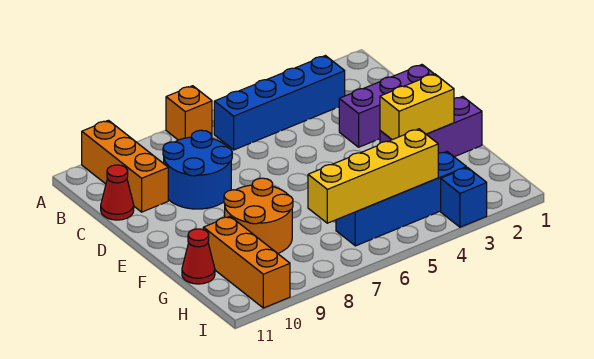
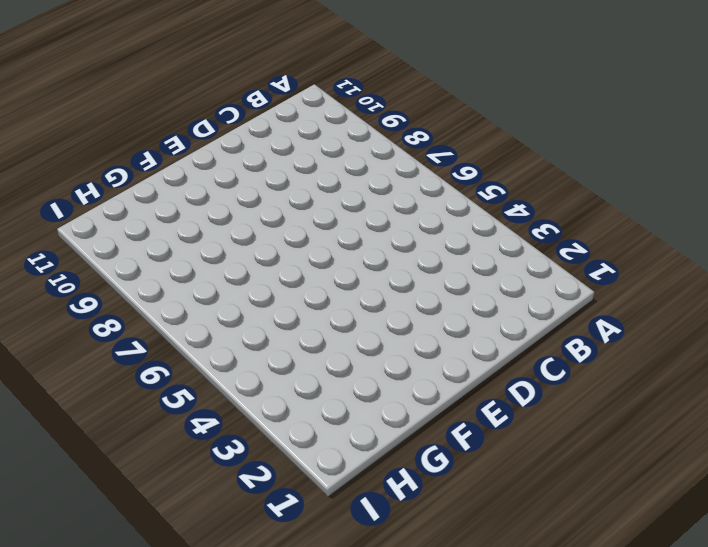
none -> orange 1x1 brick [166,86,212,140]
none -> orange 1x3 brick [82,120,168,212]
none -> blue 1x4 brick [214,56,345,150]

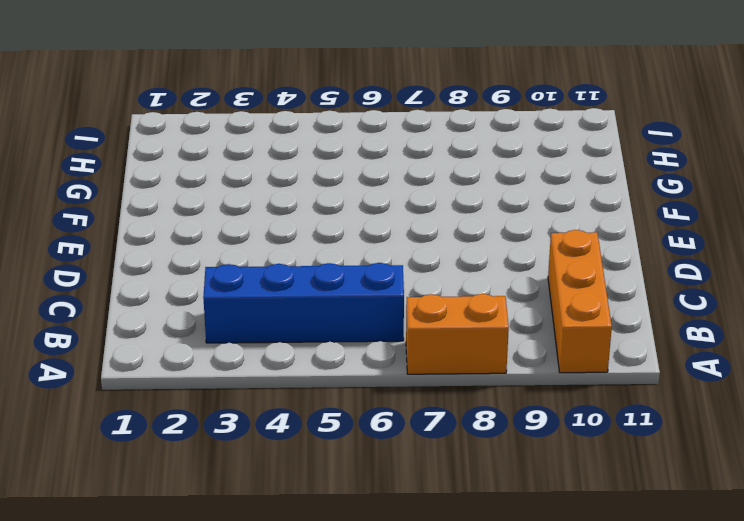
orange 1x2 brick [406,294,509,374] -> orange 1x1 brick [166,86,212,140]
none -> blue 2x2 round brick [163,130,232,209]
none -> red 1x1 cone [101,165,134,220]
none -> purple 1x3 brick [339,65,434,147]

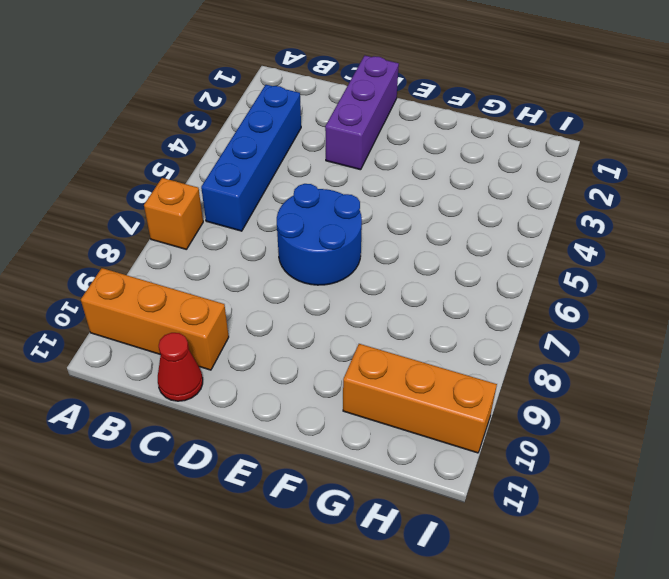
blue 2x2 round brick [277,184,362,285] -> blue 2x2 round brick moved to [163,130,232,209]
none -> purple 1x3 brick [380,96,482,157]
none -> orange 2x2 round brick [224,178,293,253]
none -> red 1x1 cone [182,229,215,284]

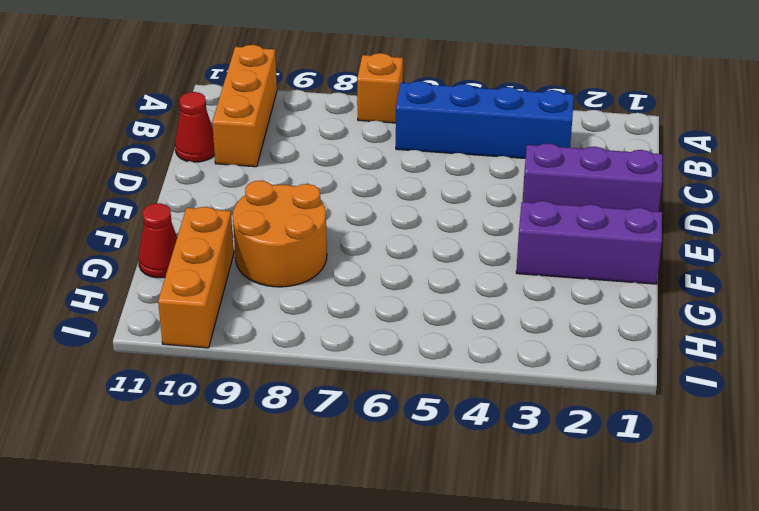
none -> blue 2x2 round brick [163,130,232,209]
none -> blue 1x4 brick [336,152,466,246]
none -> blue 1x1 brick [441,167,487,227]

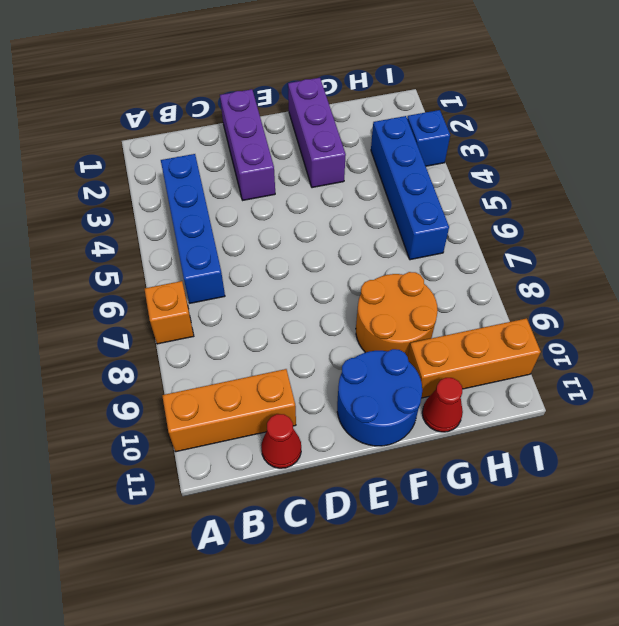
blue 2x2 round brick [337,349,422,446] -> blue 2x2 round brick moved to [163,130,232,209]
none -> yellow 1x2 brick [380,74,454,140]
none -> yellow 1x4 brick [308,129,438,223]

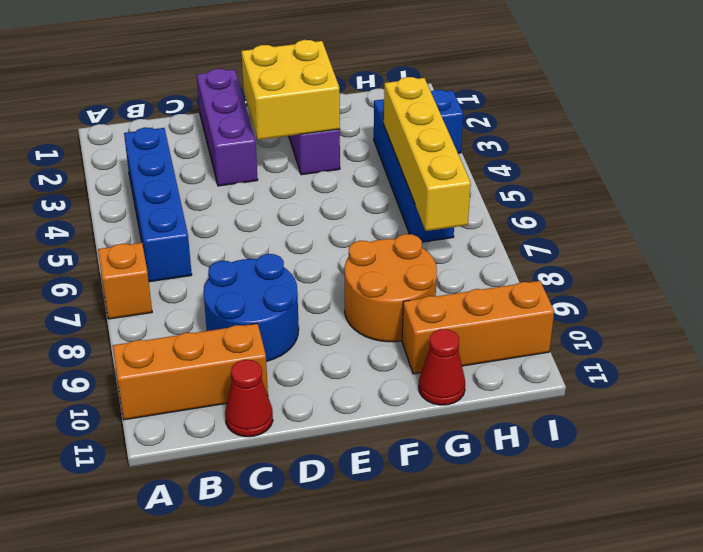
yellow 2x2 brick [241,40,340,140] -> yellow 1x2 brick [380,74,454,140]

